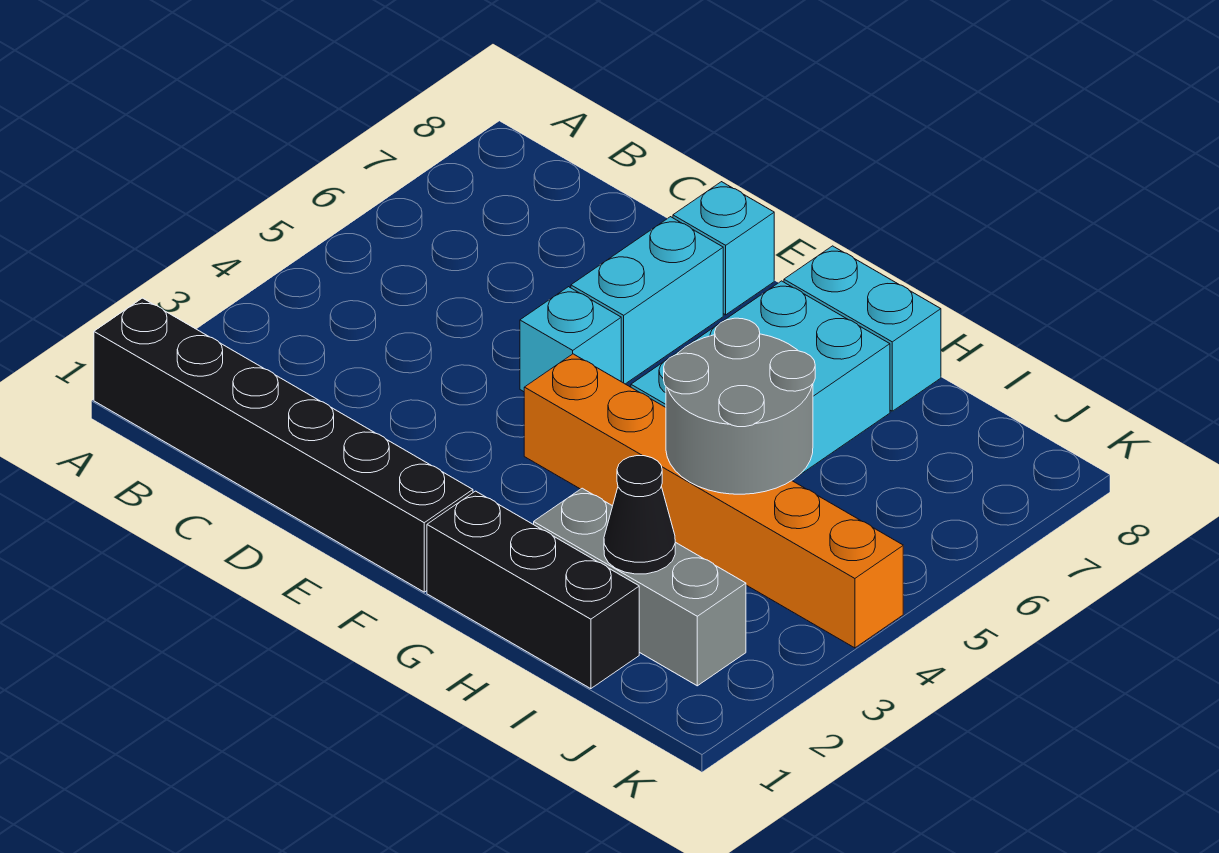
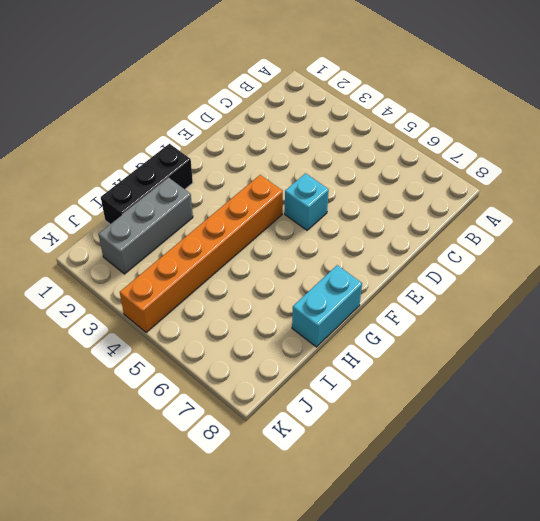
none -> black 1x6 brick [94,298,473,592]
none -> cyan 1x2 brick [571,217,723,384]

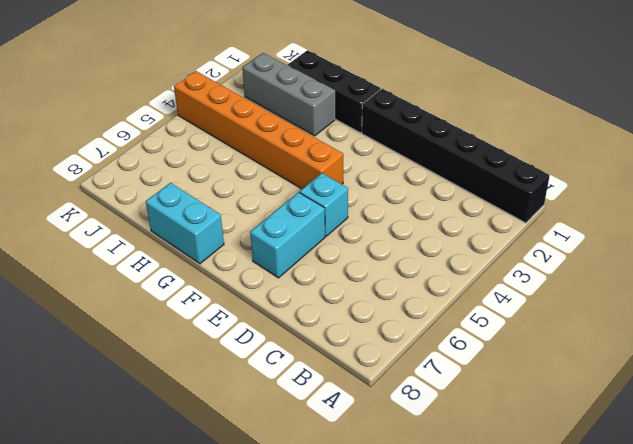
none -> cyan 1x1 brick [673,182,774,315]
none -> cyan 2x3 brick [631,281,890,477]

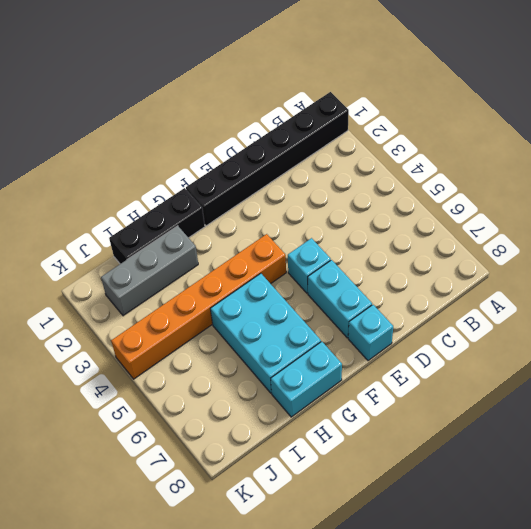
none -> grey 2x2 round brick [664,318,815,494]
none -> black 1x1 cone [604,456,675,574]

